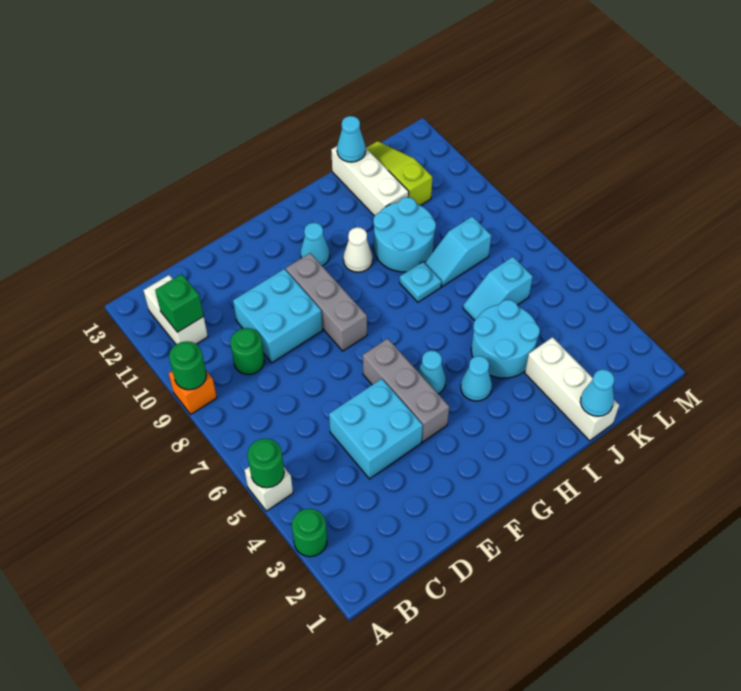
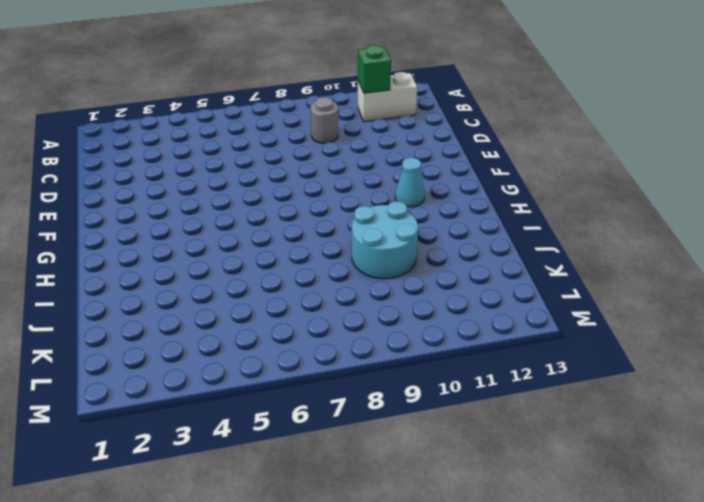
grey 1x1 round brick [310,97,338,143] -> green 1x1 round brick [230,328,264,375]
none -> green 1x1 round brick [292,509,327,557]
none -> white 1x1 brick [245,467,293,511]
none -> orange 1x1 brick [169,371,217,414]

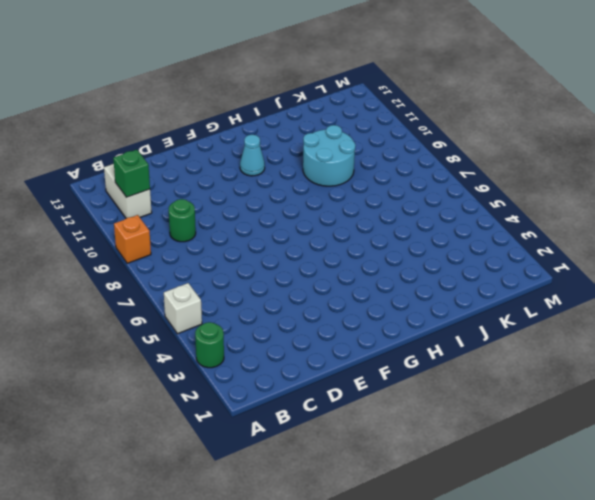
none -> cyan 2x2 brick [329,379,423,479]
none -> cyan 2x2 brick [233,269,322,363]
none -> grey 1x3 brick [363,339,449,442]

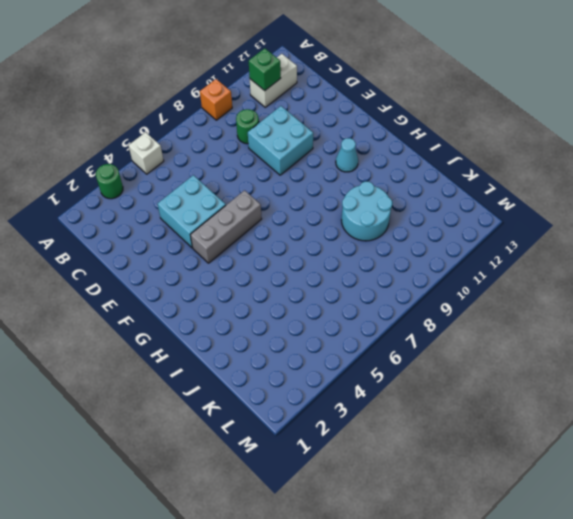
none -> grey 1x3 brick [286,253,367,351]
none -> cyan 1x1 cone [418,350,446,394]
none -> cyan 1x1 cone [461,356,492,401]

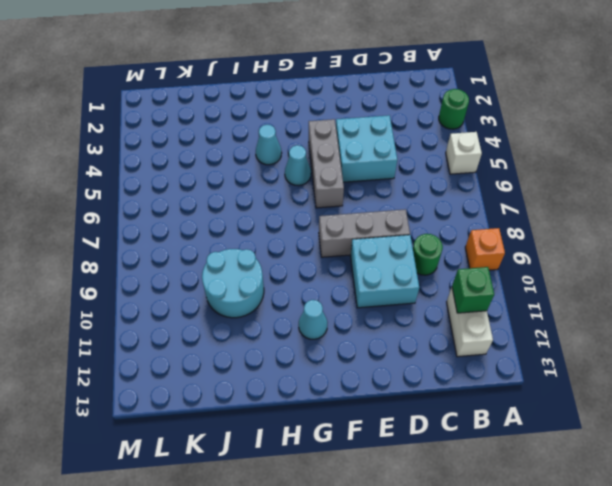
grey 1x3 brick [319,209,410,257] -> grey 1x3 brick turned to [286,253,367,351]
none -> white 1x1 cone [343,227,373,272]
none -> cyan 2x2 round brick [471,300,540,378]
none -> cyan 1x1 plate [400,262,442,302]

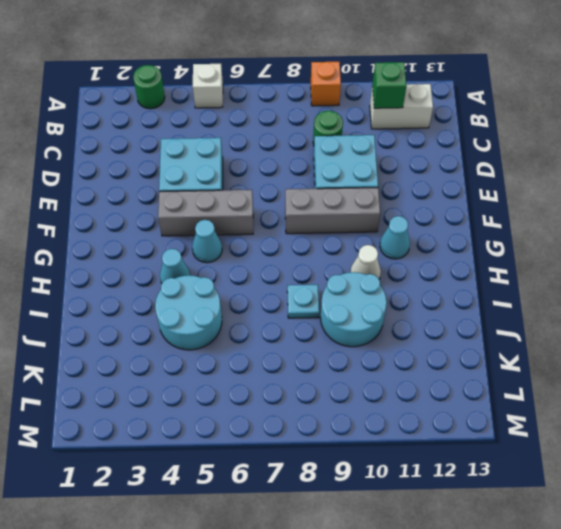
none -> white 1x3 brick [525,337,619,441]
none -> cyan 1x2 slope [463,257,533,321]
none -> cyan 1x2 slope [425,216,491,287]

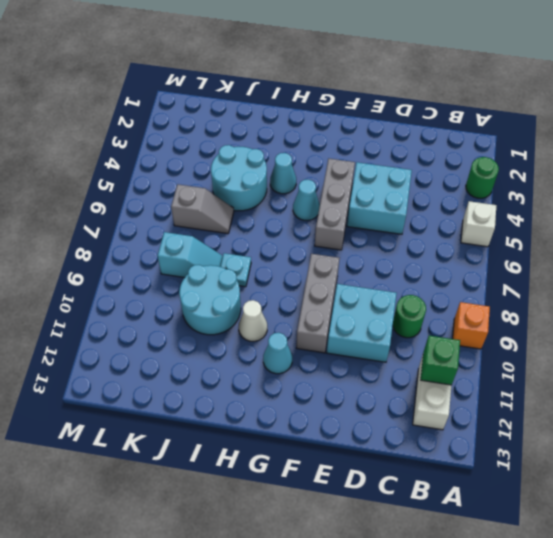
grey 1x2 slope [171,184,234,234] -> cyan 1x2 slope [463,257,533,321]
none -> white 1x3 brick [525,337,619,441]
none -> white 1x3 brick [331,146,409,216]
none -> lime 1x3 slope [367,141,432,205]

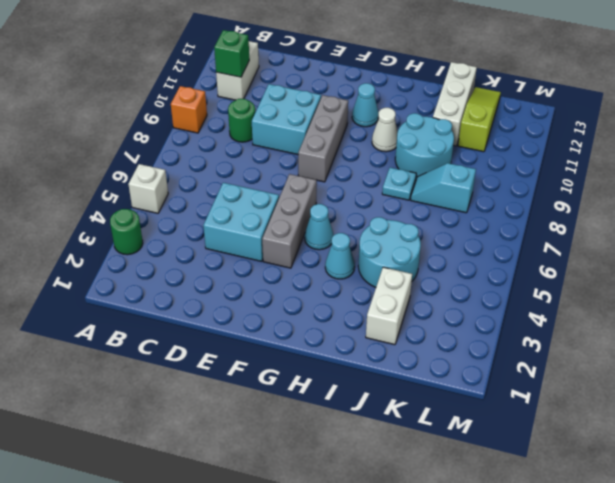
white 1x2 brick [366,267,412,345] -> white 1x3 brick [525,337,619,441]
none -> cyan 1x2 slope [463,257,533,321]
none -> green 1x1 round brick [247,439,284,488]
none -> green 1x1 round brick [169,341,206,390]

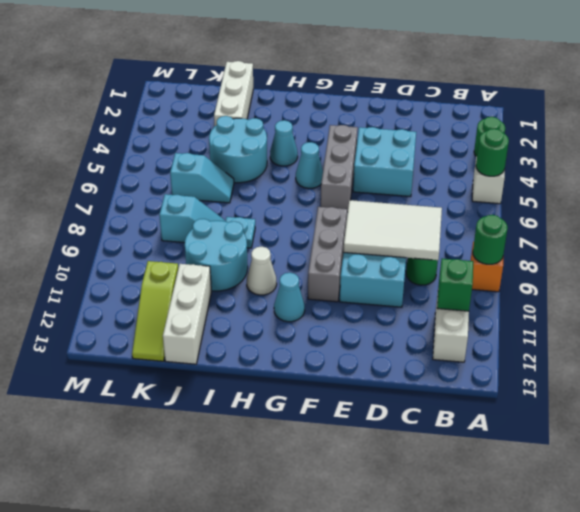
white 2x3 tile [344,200,442,260] -> none
none -> cyan 1x1 cone [580,369,614,416]
none -> cyan 1x1 cone [337,116,366,162]

